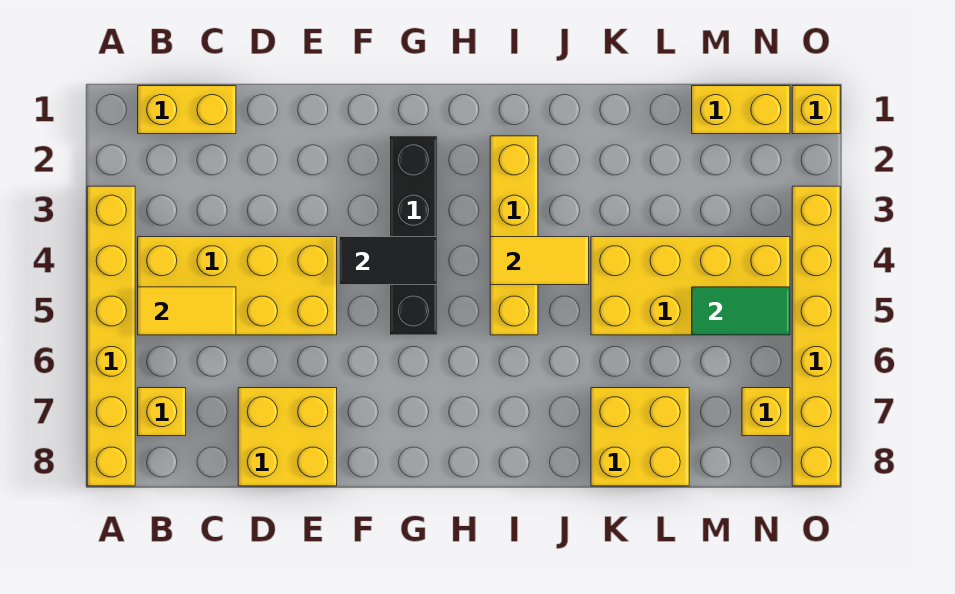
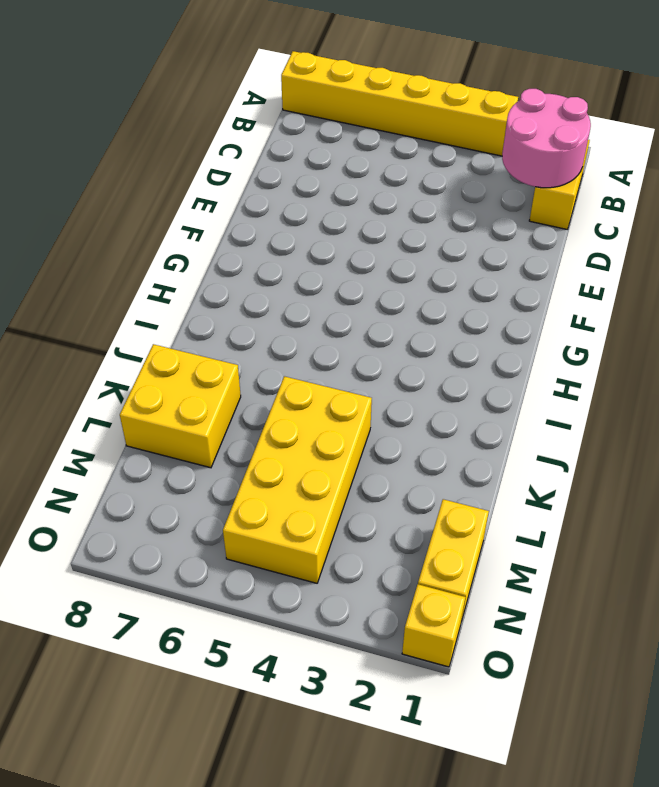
pink 2x2 round brick [502,89,591,188] -> none
none -> yellow 2x4 brick [138,237,337,335]
none -> yellow 1x1 brick [138,388,186,436]
none -> yellow 2x2 brick [238,388,337,486]

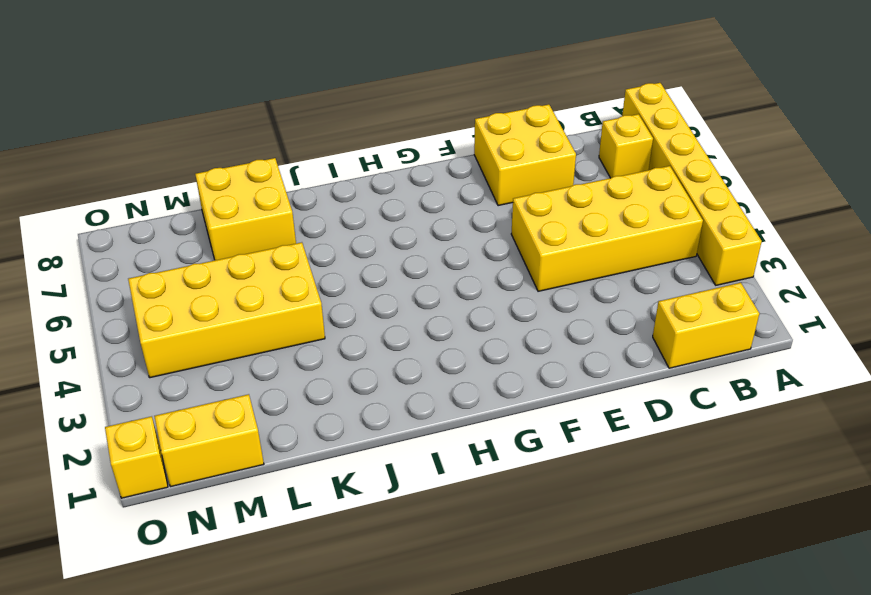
none -> black 1x4 brick [390,136,437,335]
none -> yellow 1x4 brick [490,136,538,335]
none -> yellow 1x1 brick [742,388,790,436]

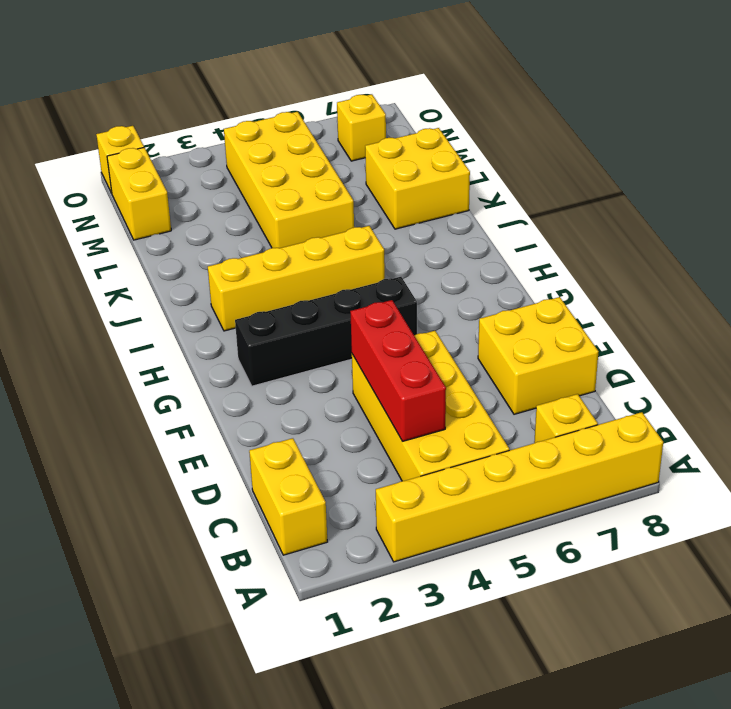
red 1x3 brick [350,300,446,441] -> none
none -> yellow 1x6 brick [792,186,840,486]
none -> yellow 1x2 tile [138,287,236,335]
none -> black 1x2 tile [339,237,437,285]

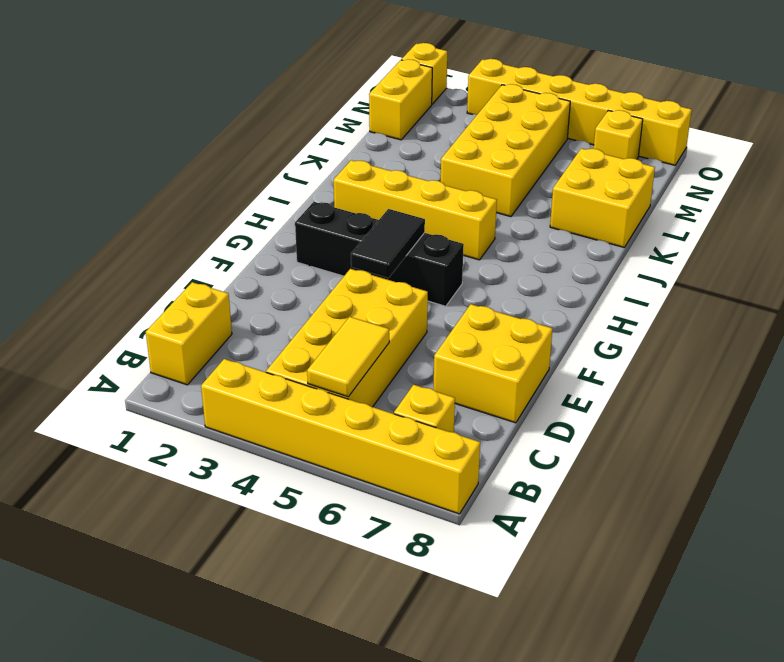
none -> yellow 1x2 tile [490,237,589,285]
none -> green 1x2 tile [692,287,790,335]

